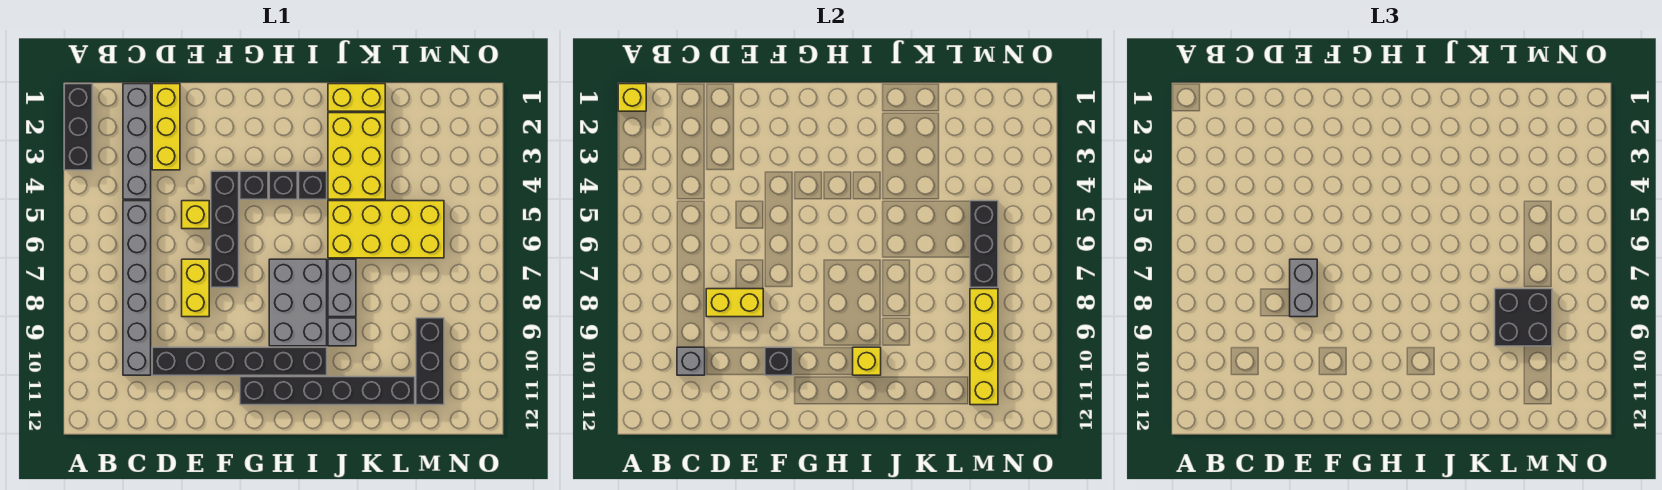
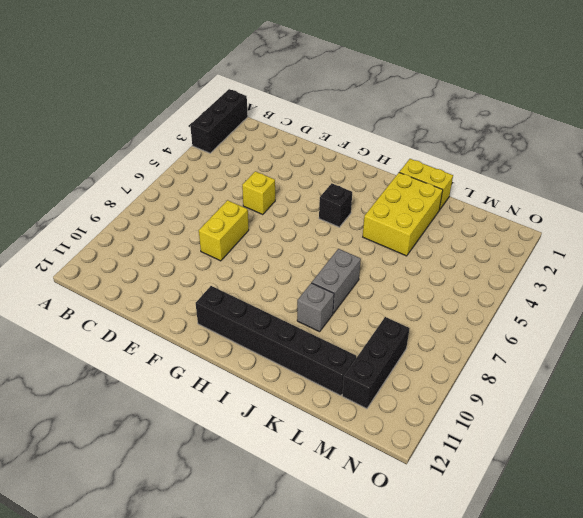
none -> grey 1x4 brick [123,84,151,199]
none -> grey 1x6 brick [123,201,151,375]
none -> yellow 1x3 brick [152,84,180,170]

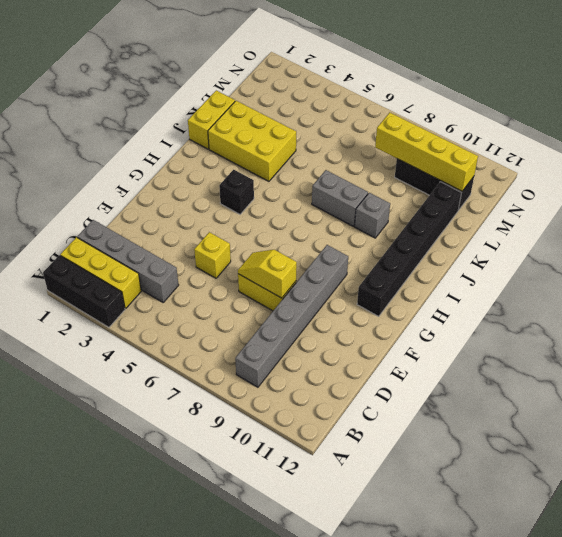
yellow 1x3 brick [60,237,141,308] -> yellow 1x3 brick moved to [152,84,180,170]
grey 1x6 brick [235,245,348,387] -> grey 1x6 brick turned to [123,201,151,375]
yellow 1x2 slope [238,250,297,298] -> yellow 1x2 brick [706,289,763,317]
none -> black 1x6 brick [152,347,327,375]
none -> black 1x4 brick [211,171,239,287]
none -> black 1x1 brick [240,171,268,199]

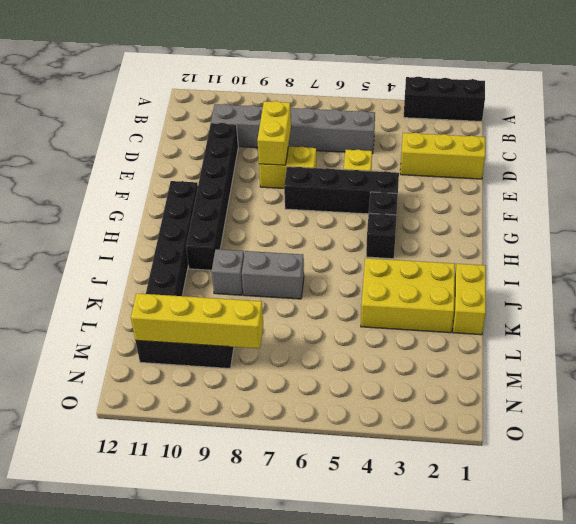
none -> grey 1x4 brick [123,84,151,199]
none -> grey 2x3 brick [269,259,327,346]
none -> black 1x1 brick [299,171,327,199]

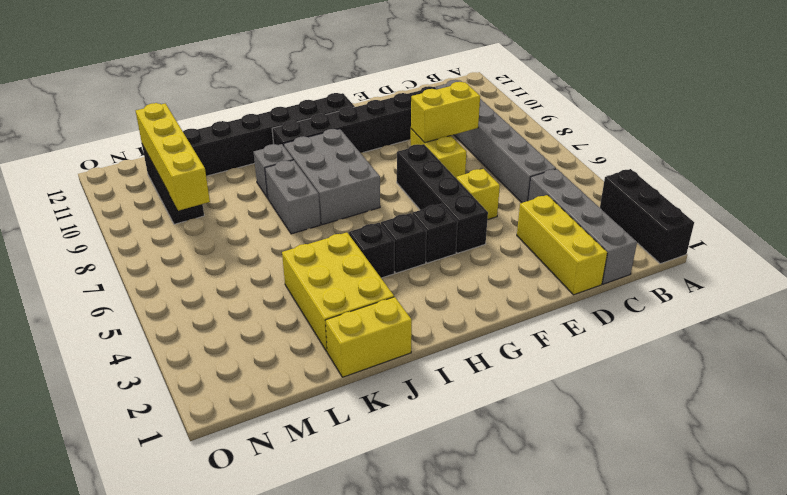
none -> yellow 2x4 brick [328,201,444,258]
none -> yellow 1x1 brick [618,84,646,111]
none -> grey 1x1 brick [677,347,705,375]

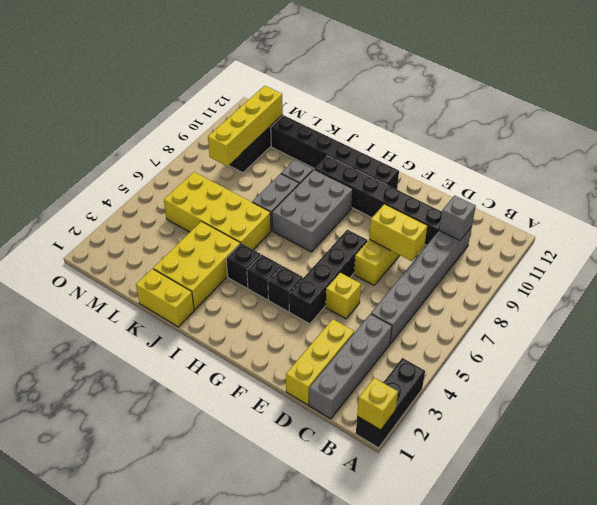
none -> black 1x1 brick [765,347,793,375]
none -> yellow 1x1 brick [853,347,881,375]
none -> black 1x3 brick [970,201,998,287]

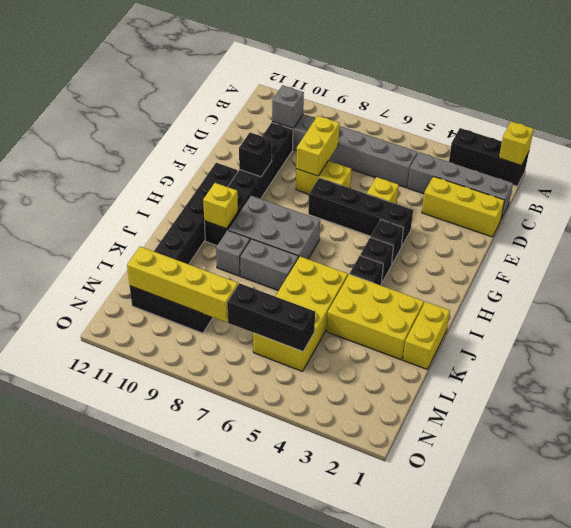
none -> grey 1x2 brick [1290,259,1317,317]
none -> black 2x2 brick [1495,289,1552,346]

